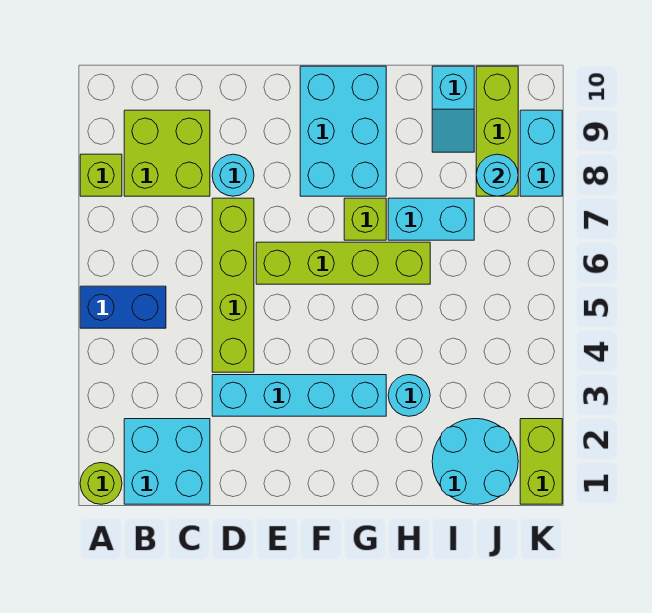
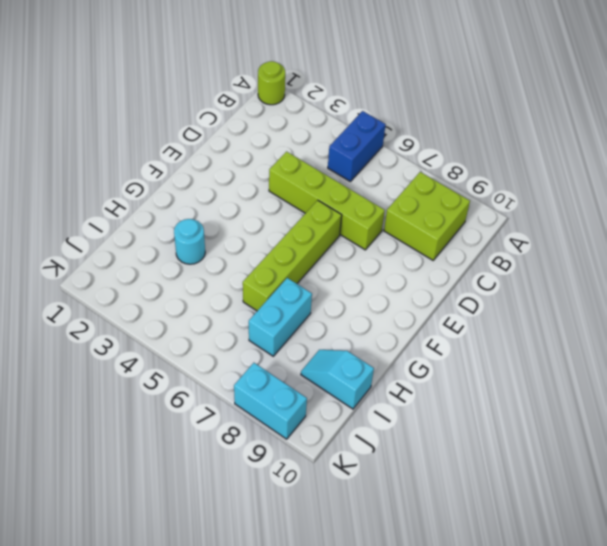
none -> lime 1x1 brick [80,154,122,196]
none -> cyan 2x2 brick [124,419,210,504]
none -> cyan 1x4 brick [212,375,386,416]

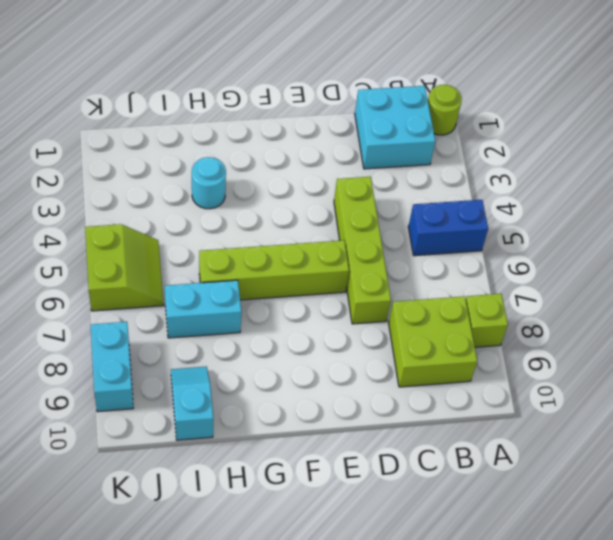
lime 2x2 slope [85,224,164,311] -> none
none -> cyan 1x4 brick [212,375,386,416]
none -> cyan 1x1 round brick [212,154,254,196]
none -> cyan 2x3 brick [300,66,386,196]

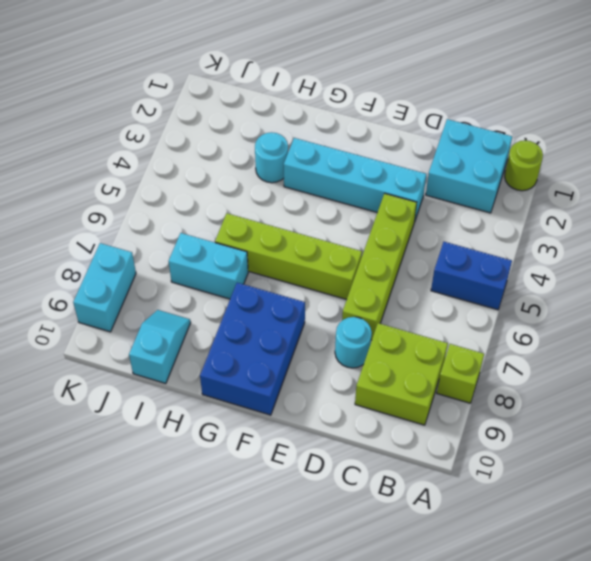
blue 2x3 brick [200,283,305,415] -> cyan 2x3 brick [300,66,386,196]
none -> lime 1x1 brick [344,198,386,240]
none -> cyan 2x2 round brick [432,419,518,504]
none -> lime 1x3 brick [476,66,518,196]

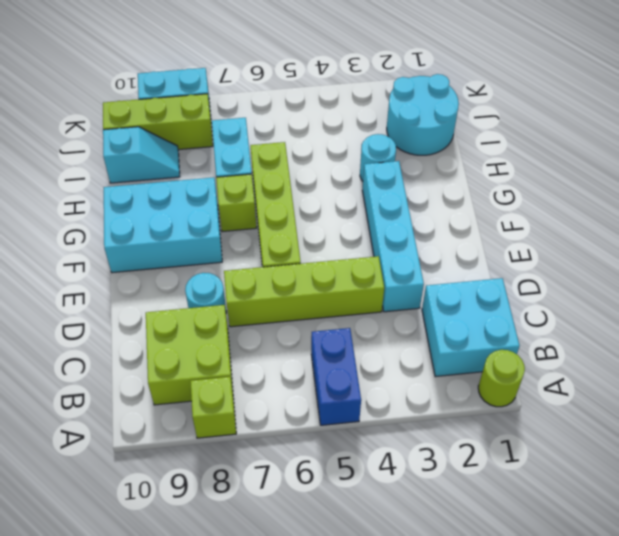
none -> lime 1x2 brick [520,419,562,504]
none -> cyan 1x1 round brick [476,154,518,196]

